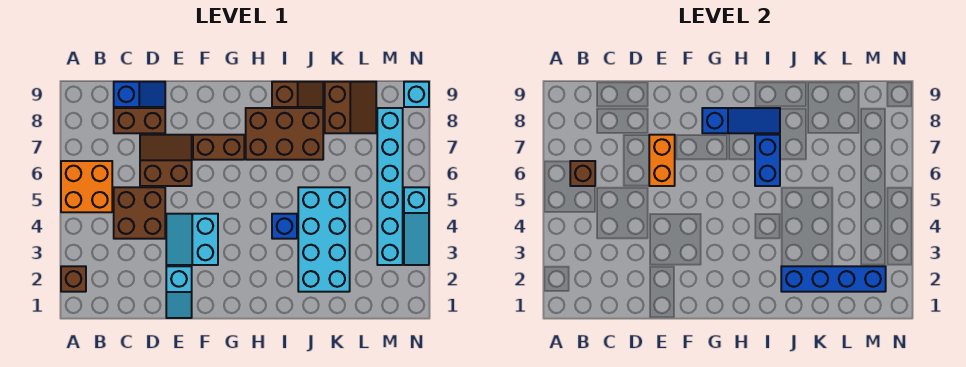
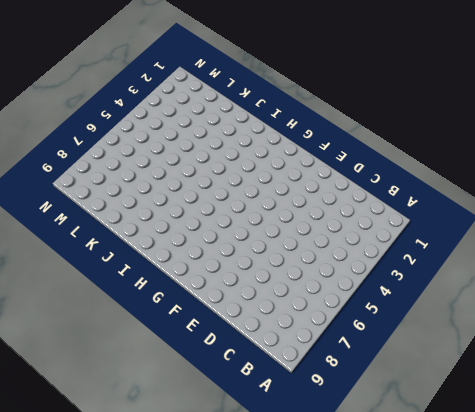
none -> brown 1x1 brick [61,266,86,292]
none -> orange 2x2 brick [61,161,112,212]
none -> brown 2x2 brick [114,187,165,239]

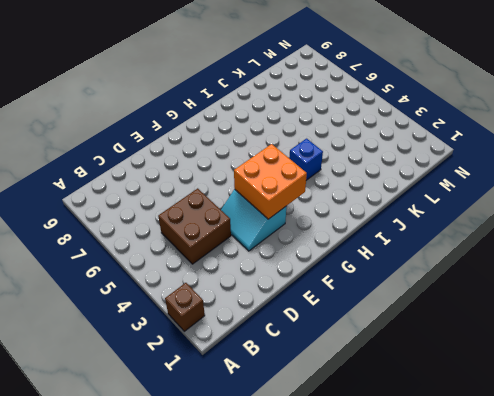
orange 2x2 brick [234,144,307,219] -> orange 2x2 brick moved to [61,161,112,212]
none -> brown 1x2 brick [114,108,165,133]
none -> blue 1x2 slope [114,82,165,107]
none -> brown 2x2 slope [140,135,192,186]

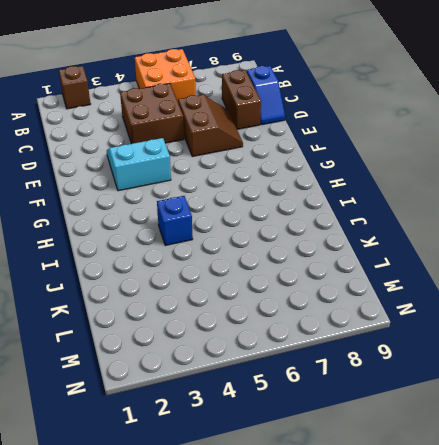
none -> cyan 1x2 slope [166,266,192,318]
none -> brown 1x2 brick [193,135,244,160]
none -> brown 2x3 brick [246,108,323,160]

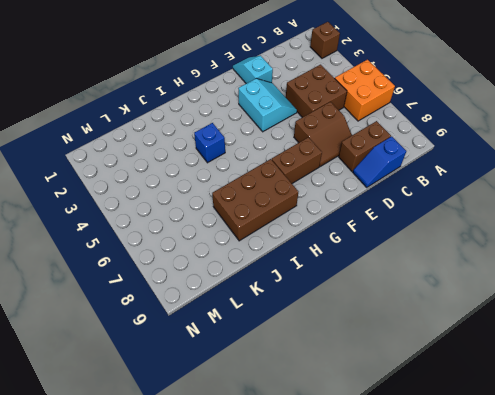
none -> brown 1x2 slope [272,82,323,107]
none -> cyan 2x4 brick [298,187,350,292]
none -> brown 2x2 slope [325,82,376,133]

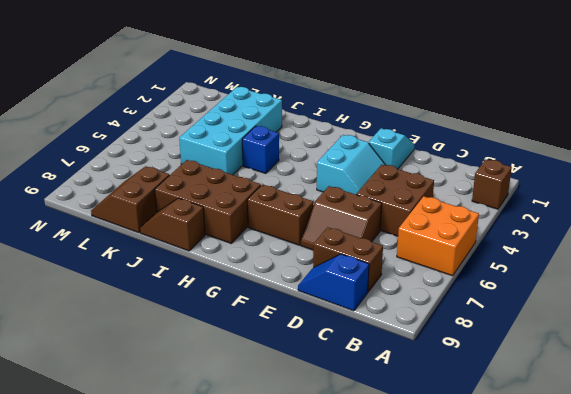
none -> cyan 1x6 brick [377,108,403,265]
none -> cyan 1x3 slope [404,187,429,265]
none -> cyan 1x1 brick [404,82,429,107]

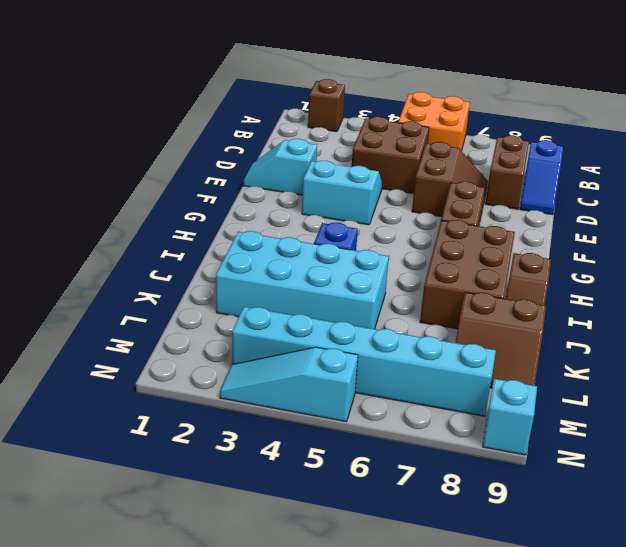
none -> brown 1x1 brick [570,161,595,186]
none -> orange 1x2 brick [649,135,675,186]
none -> blue 1x3 slope [702,108,780,133]

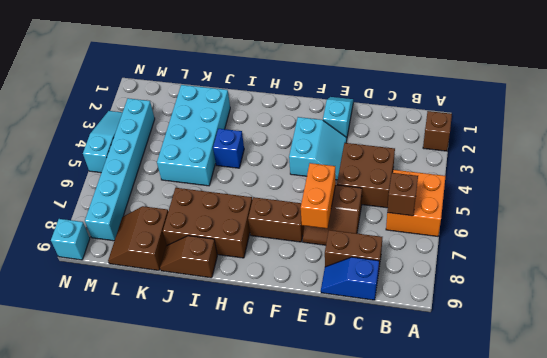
none -> blue 1x3 slope [702,108,780,133]
none -> blue 1x2 brick [755,135,780,186]
none -> blue 1x4 brick [781,266,886,292]

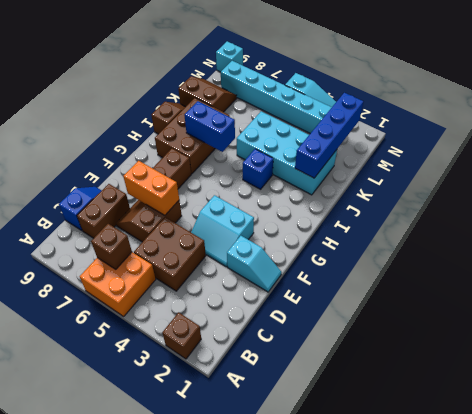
none -> blue 1x3 slope [702,108,780,133]

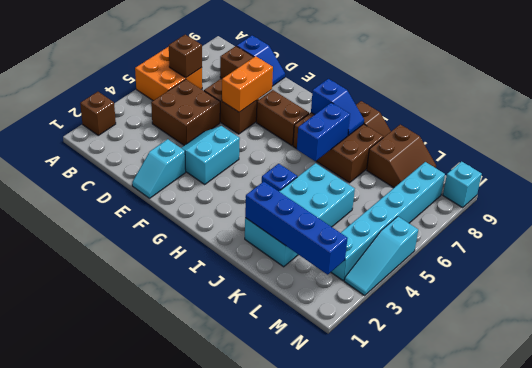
blue 1x2 slope [311,79,364,136] -> blue 1x3 slope [702,108,780,133]

